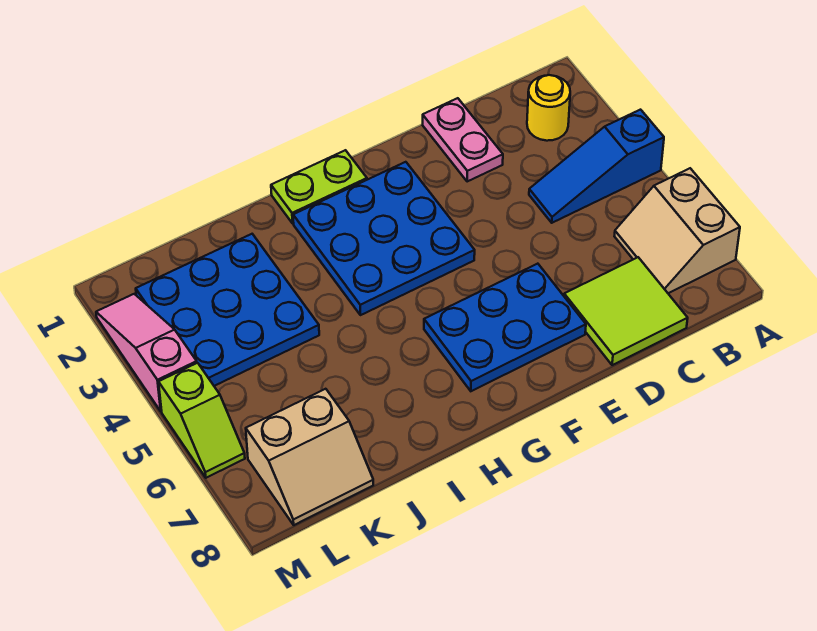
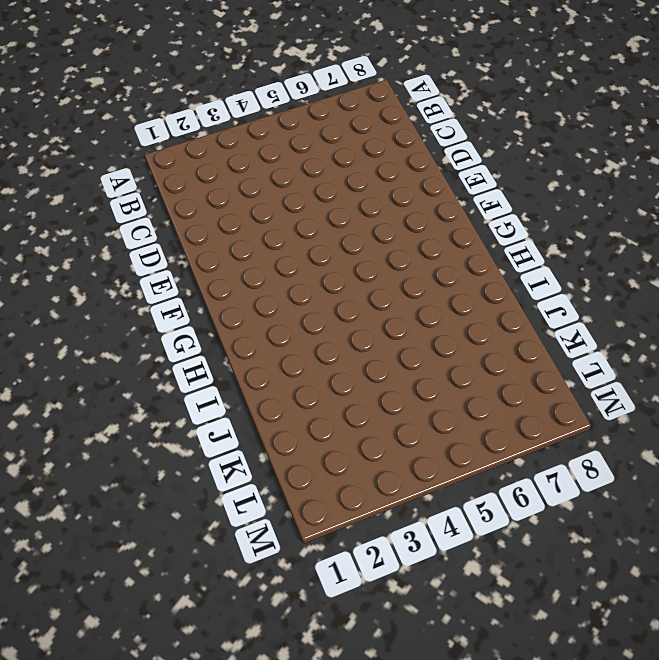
none -> blue 1x3 slope [529,110,664,223]
none -> tan 2x2 slope [614,168,740,293]
none -> yellow 1x1 round brick [527,75,570,141]

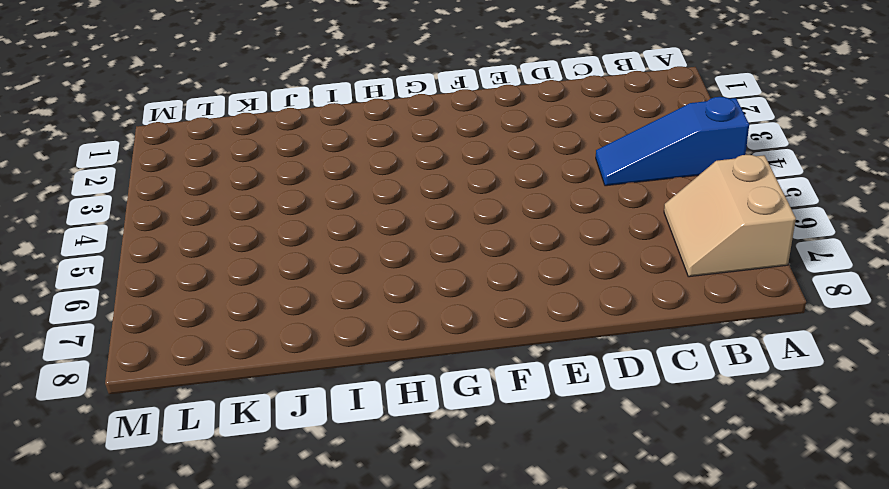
none -> yellow 1x1 round brick [527,75,570,141]
none -> lime 2x2 tile [564,257,688,365]
none -> pink 1x2 plate [423,98,503,182]

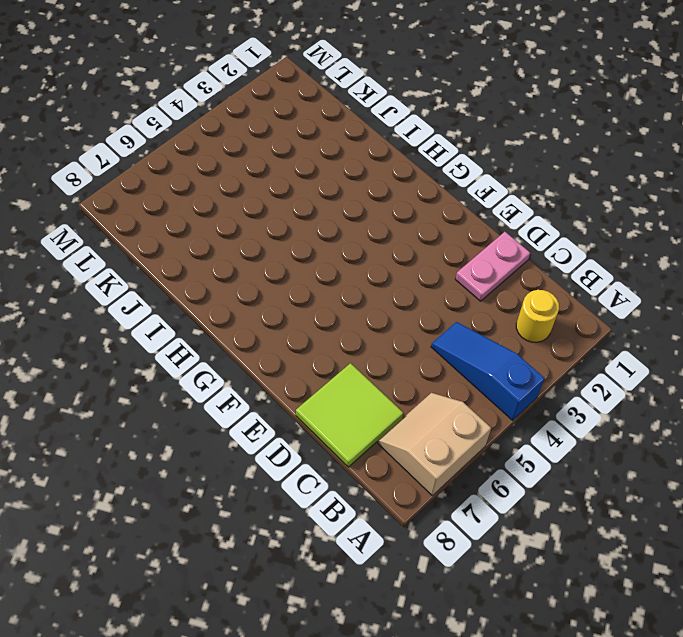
none -> blue 2x3 plate [424,264,586,391]
none -> blue 3x3 plate [293,162,475,315]
none -> lime 1x2 plate [271,150,367,223]

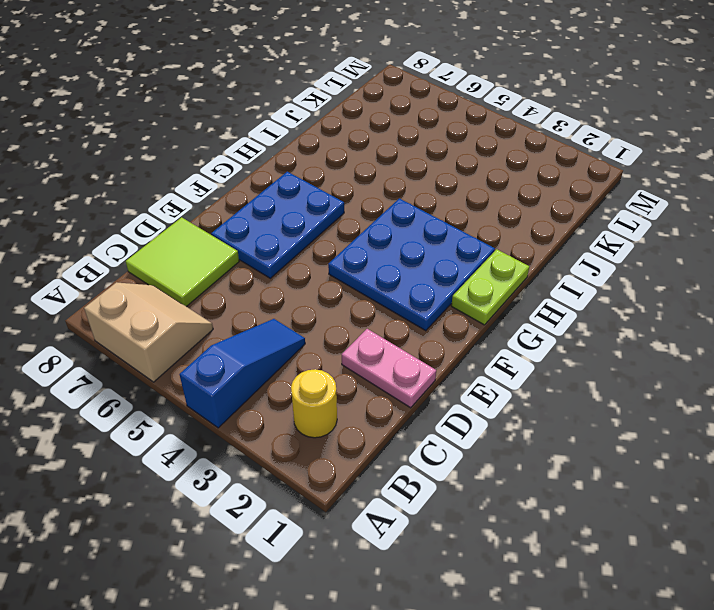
none -> blue 3x3 plate [136,234,319,386]
none -> tan 2x2 slope [246,389,373,525]
none -> pink 1x3 slope [96,294,197,412]

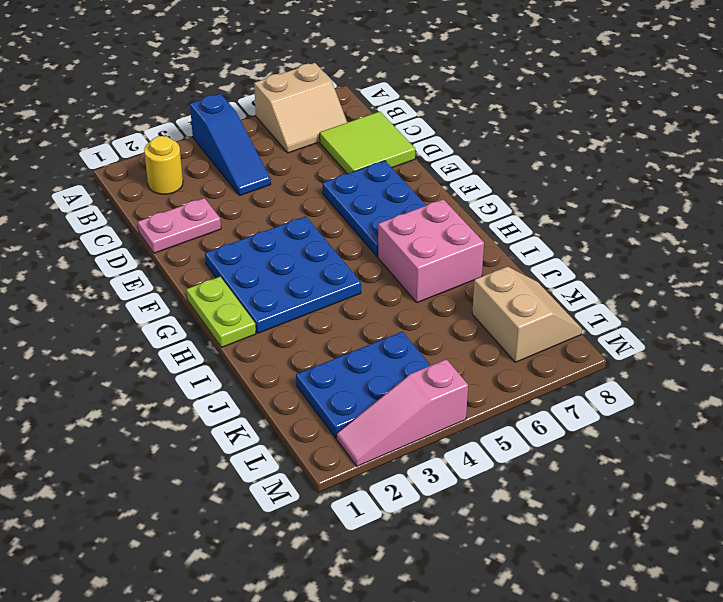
pink 2x2 brick [378,199,484,303] -> none
blue 2x3 plate [296,332,431,438] -> blue 3x3 plate [136,234,319,386]
none -> lime 1x2 slope [159,363,245,478]

